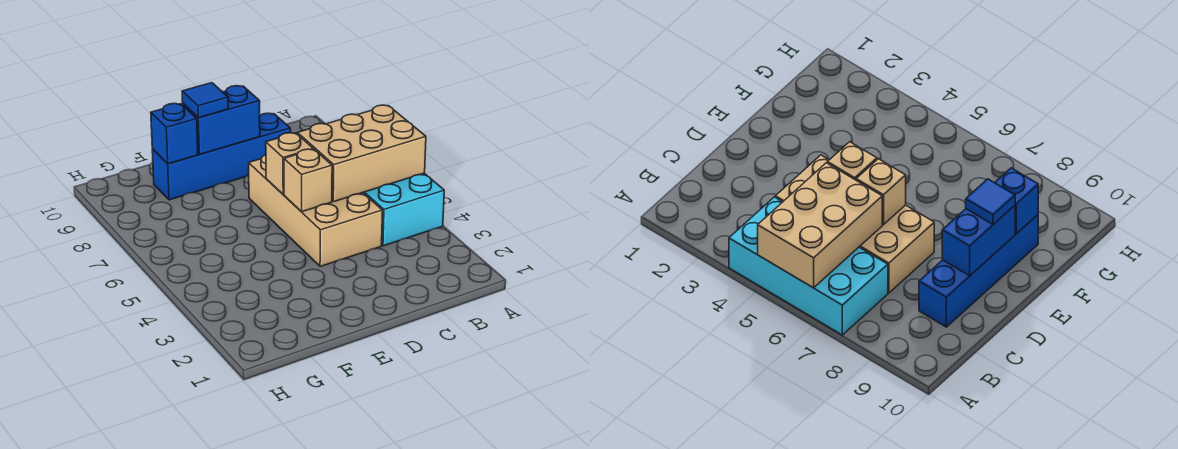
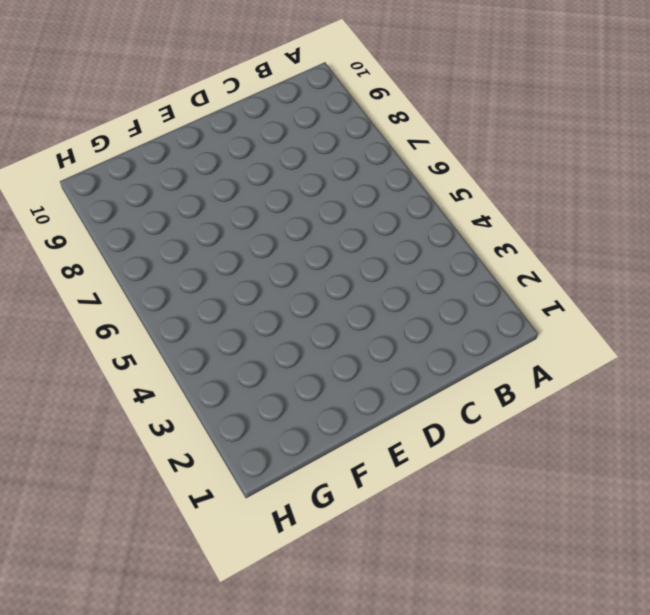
none -> cyan 2x4 brick [363,173,444,246]
none -> tan 2x4 brick [249,155,383,267]

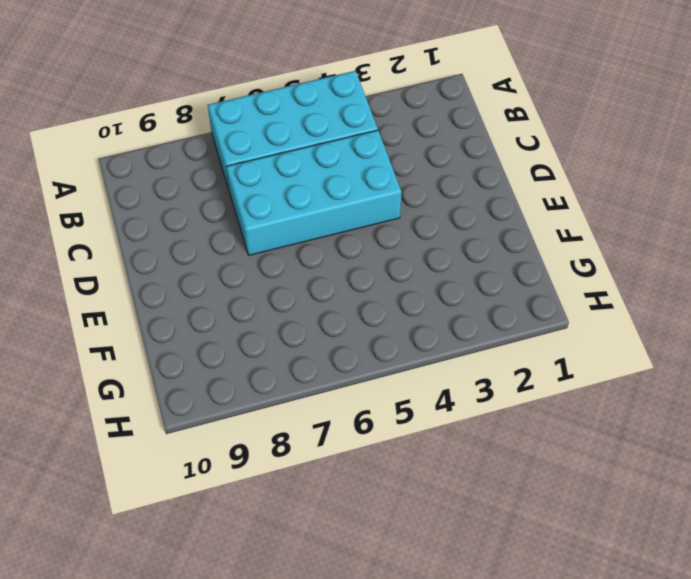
cyan 2x4 brick [226,130,401,255] -> tan 2x4 brick [249,155,383,267]
none -> blue 1x4 brick [152,113,290,200]
none -> tan 2x3 brick [297,105,426,202]

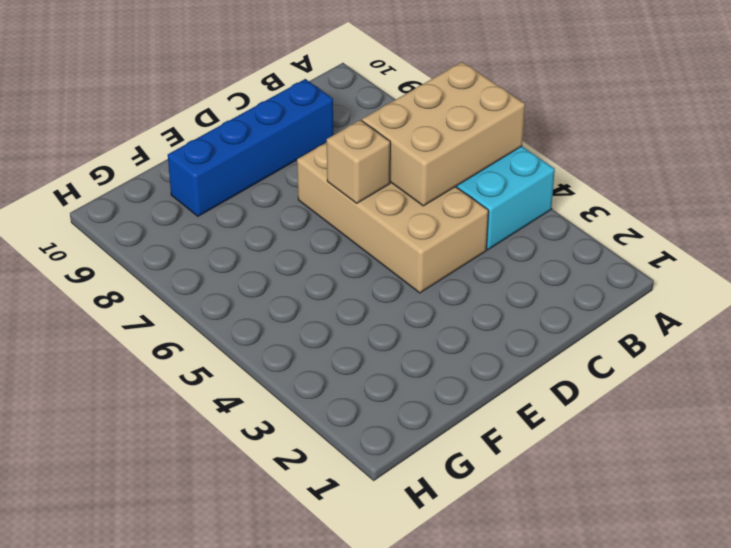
none -> tan 1x1 brick [284,149,332,212]
none -> blue 1x2 brick [183,86,260,154]

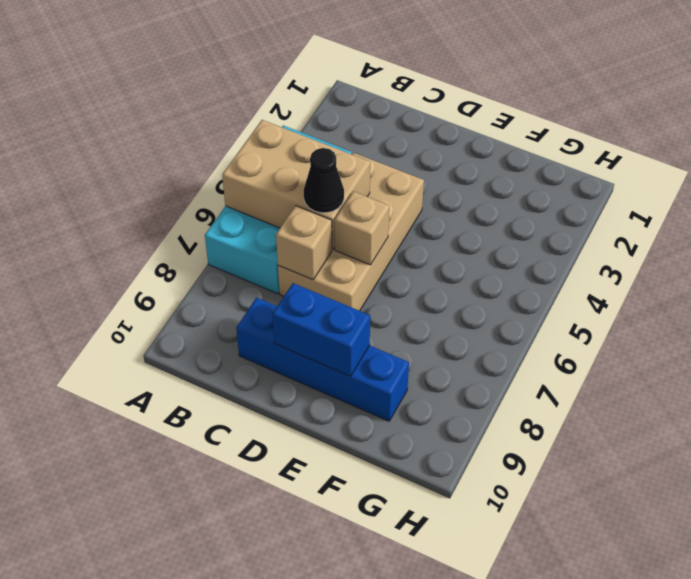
black 1x1 cone [304,148,344,213] -> none
tan 1x1 brick [276,206,332,280] -> tan 1x1 brick moved to [284,149,332,212]
none -> blue 1x1 brick [151,103,198,164]
none -> blue 1x1 tile [182,83,228,118]

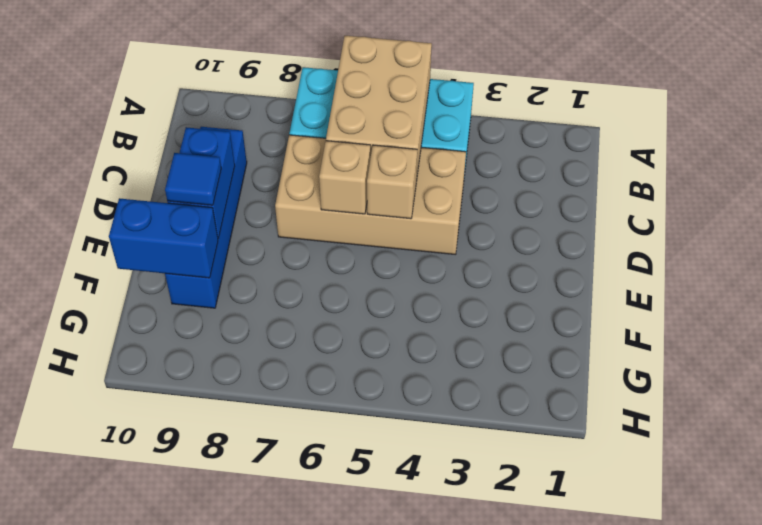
blue 1x2 brick [109,198,218,278] -> blue 1x1 brick [151,103,198,164]

